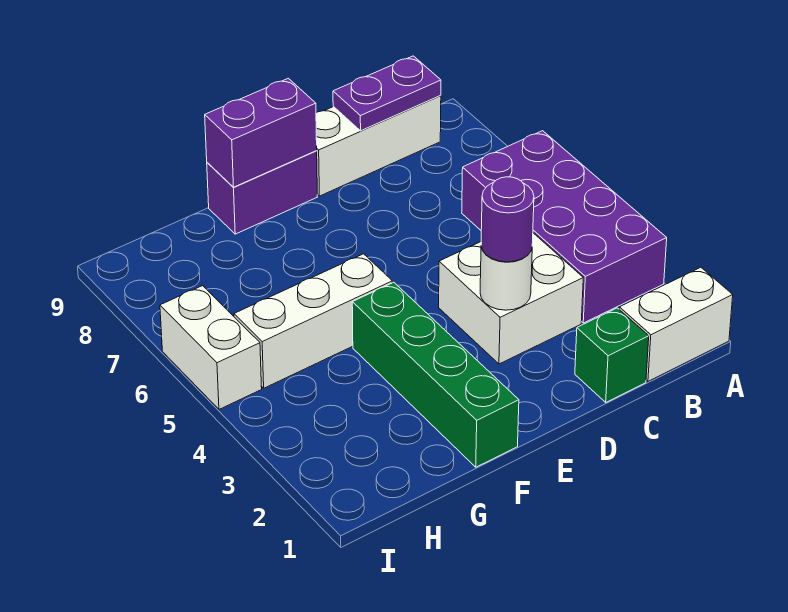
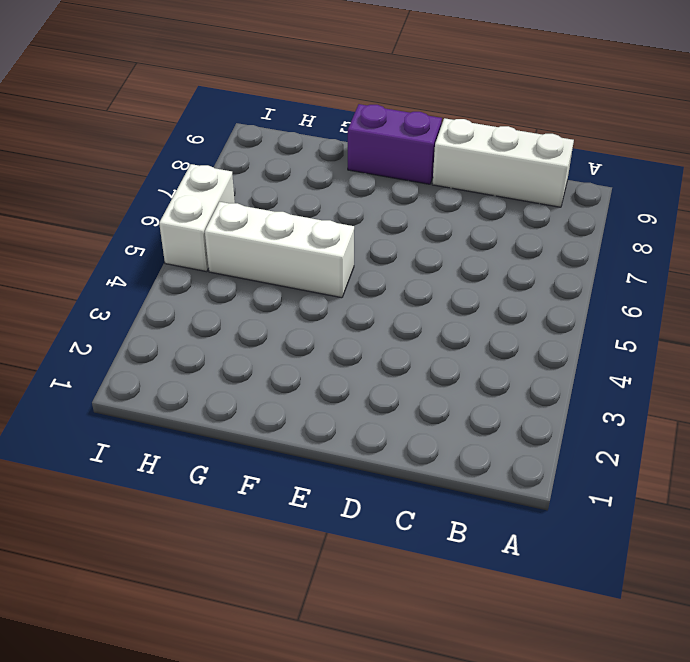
none -> white 1x2 brick [619,267,733,381]
none -> purple 2x4 brick [462,131,667,323]
none -> green 1x1 brick [575,308,649,402]

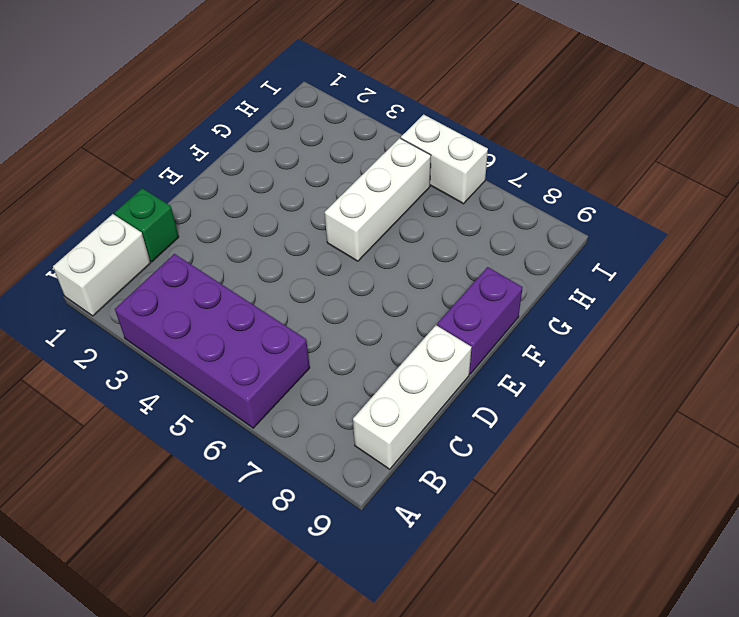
none -> white 2x2 brick [439,233,583,364]
none -> green 1x4 brick [352,282,519,467]
none -> purple 1x2 plate [333,56,441,131]

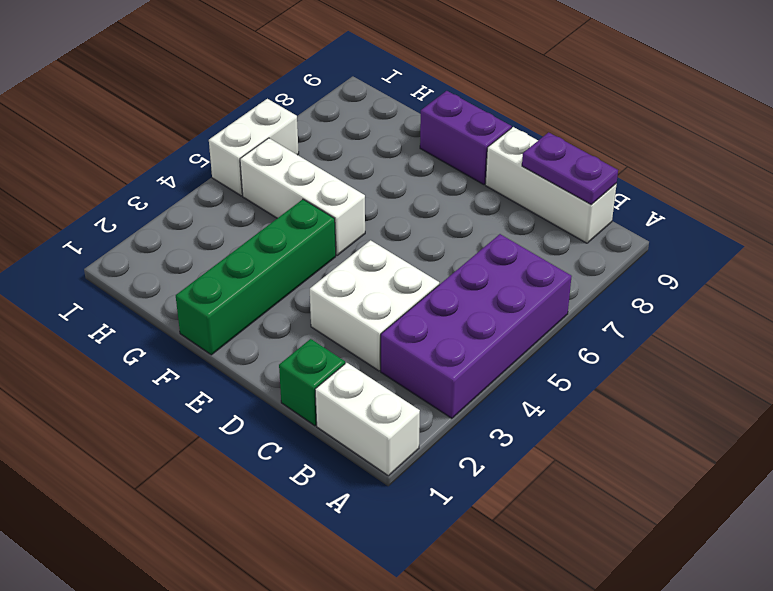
none -> white 1x1 round brick [480,247,532,310]
none -> purple 1x2 brick [205,78,317,187]
none -> purple 1x1 round brick [481,177,534,262]

